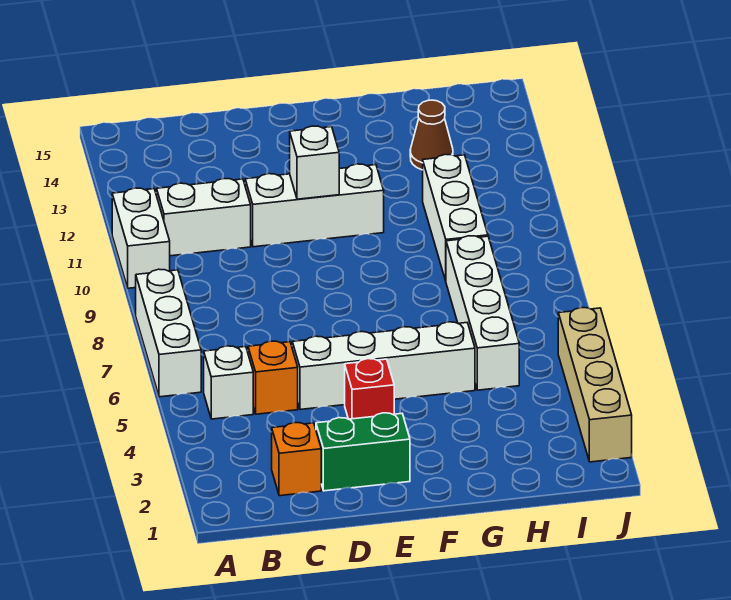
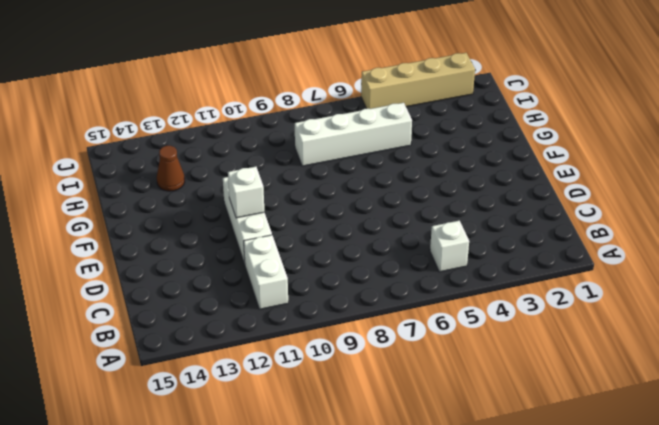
none -> white 1x3 brick [136,269,201,397]
none -> white 1x2 brick [112,188,170,288]
none -> orange 1x1 brick [272,423,321,496]

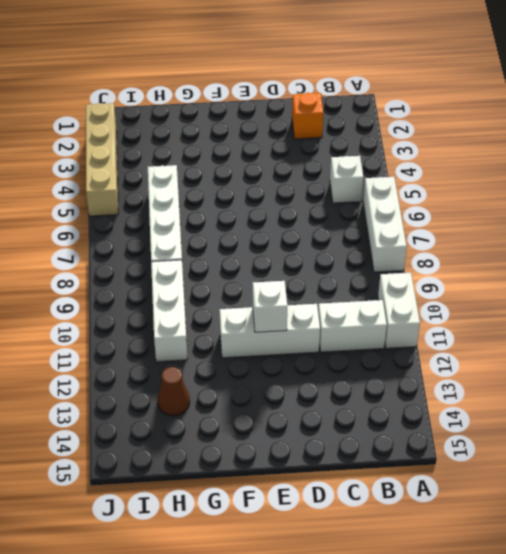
none -> orange 1x1 brick [248,341,298,414]
none -> green 1x2 brick [316,413,410,491]
none -> white 1x4 brick [292,322,475,410]

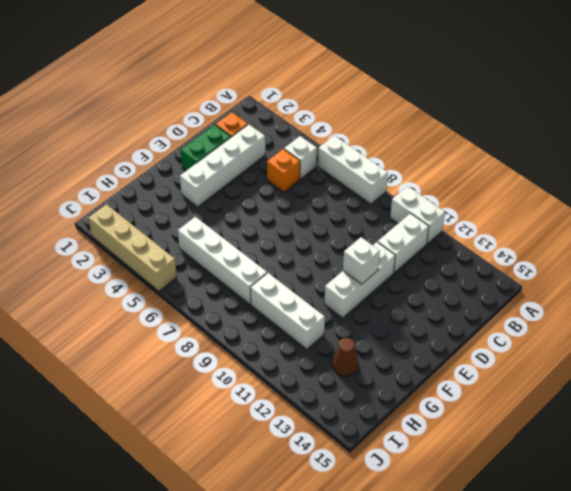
white 1x4 brick [180,124,265,207] -> white 1x4 brick moved to [292,322,475,410]
none -> red 1x1 brick [345,359,394,419]

